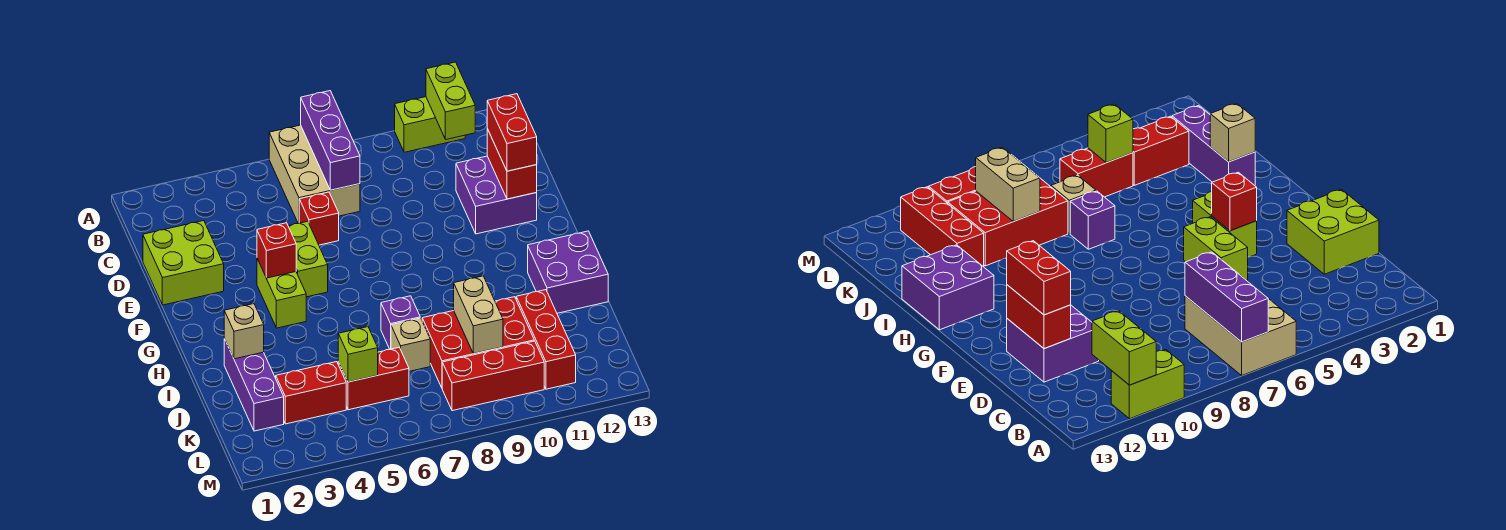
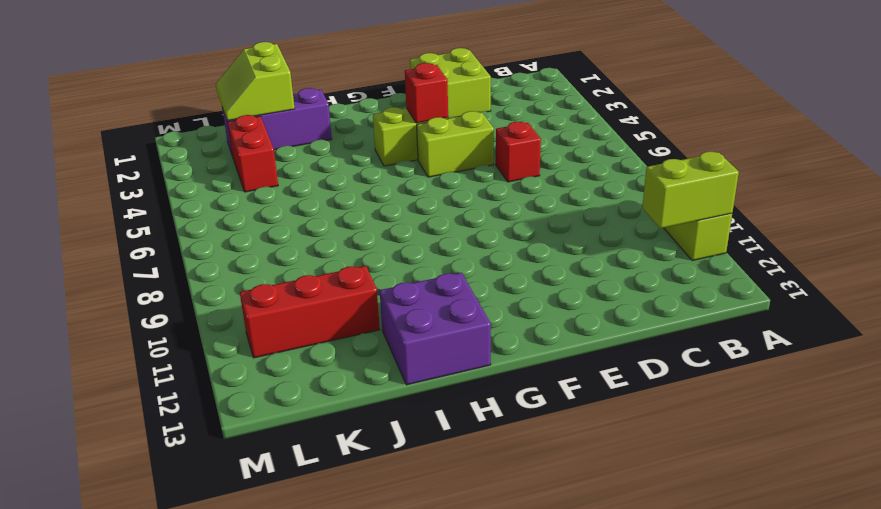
lime 2x2 slope [216,42,295,121] -> none
none -> tan 2x3 brick [269,125,360,224]
none -> purple 2x2 brick [456,156,537,234]
none -> purple 1x1 brick [381,296,420,349]

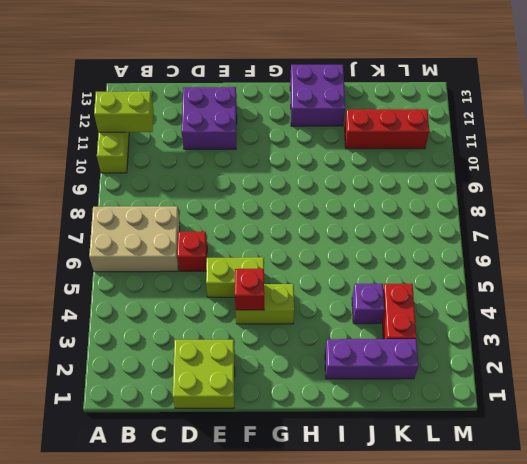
purple 1x1 brick [352,284,384,324] -> purple 1x1 brick moved to [381,296,420,349]
none -> tan 1x1 brick [391,318,430,371]
none -> red 2x3 brick [422,297,534,388]
none -> red 1x2 brick [338,348,409,410]

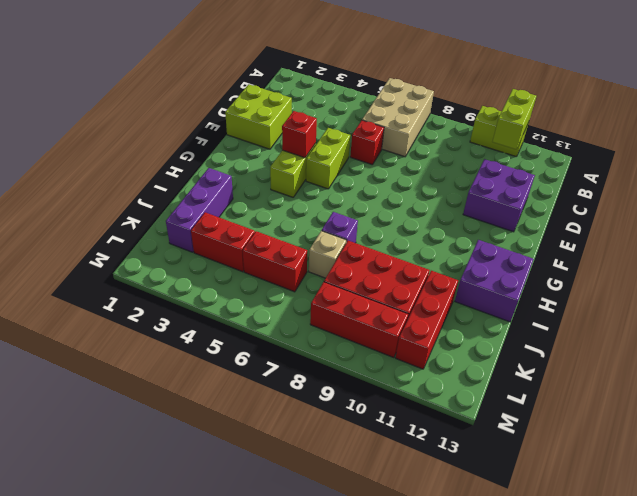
none -> purple 1x3 brick [301,91,360,190]
none -> red 1x2 brick [487,129,537,199]
none -> tan 1x1 brick [224,304,264,359]

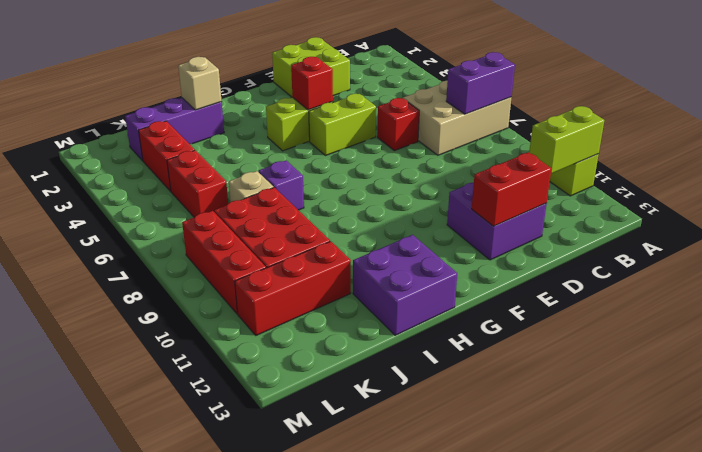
purple 1x2 brick [446,52,515,114] -> purple 1x3 brick [301,91,360,190]
none -> tan 1x2 brick [454,276,503,354]
none -> lime 1x1 brick [338,327,378,382]
none -> red 1x2 brick [487,94,537,171]

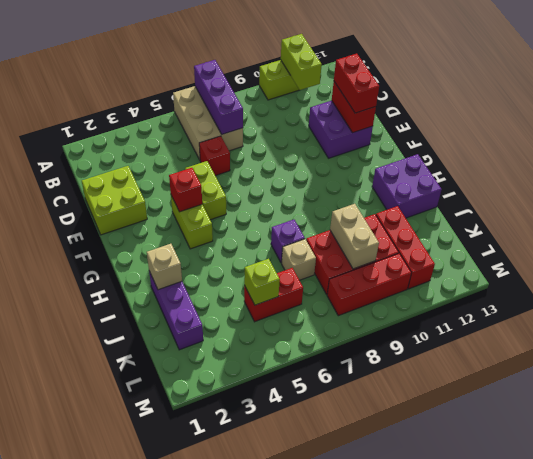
none -> red 1x2 brick [276,362,346,424]

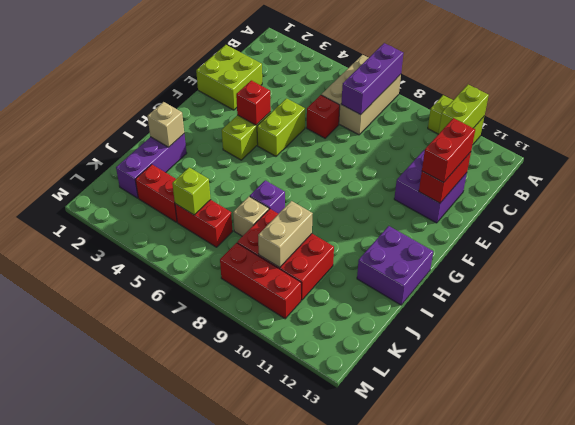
none -> red 1x3 brick [516,290,576,389]

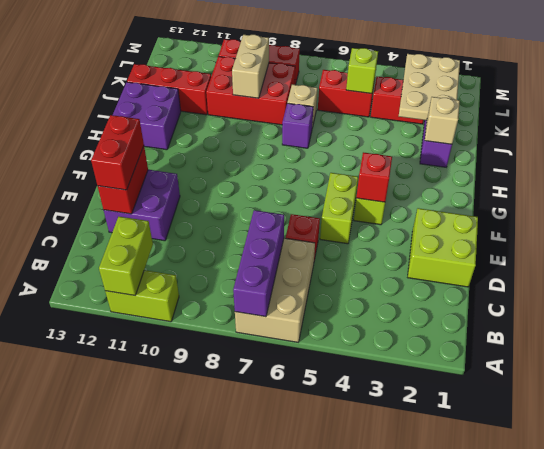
tan 2x3 plate [399,54,460,120] -> none
red 1x3 brick [127,64,211,115] -> red 1x3 brick turned to [516,290,576,389]

